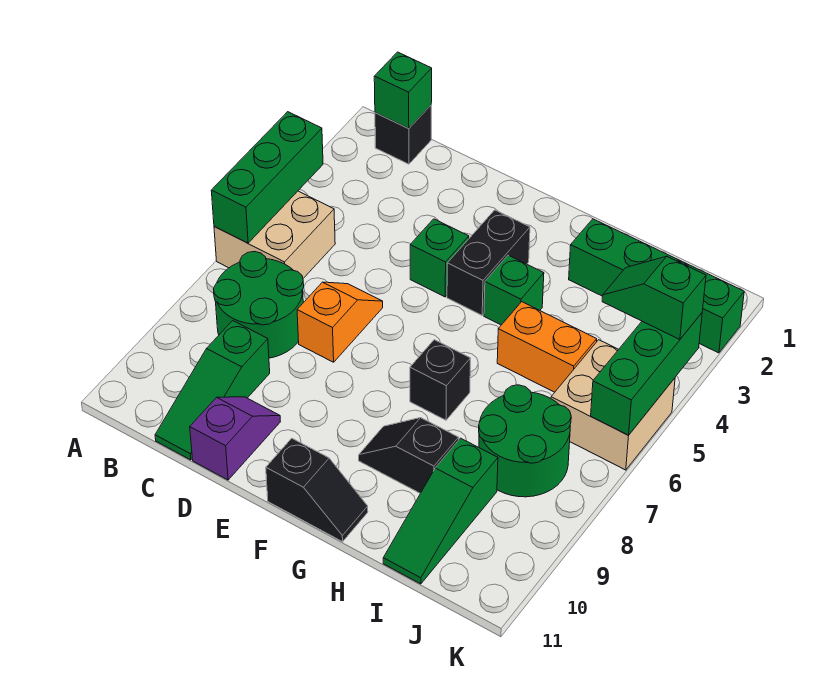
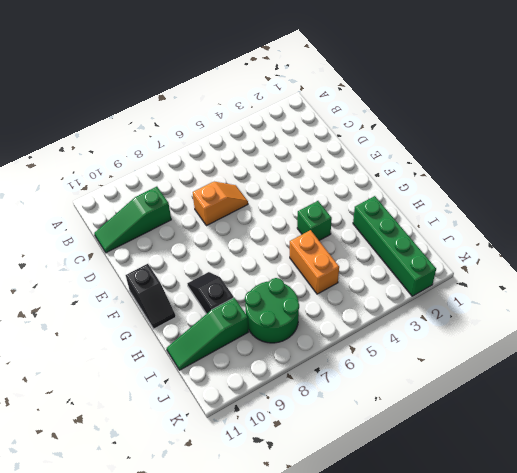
none -> tan 2x2 brick [214,191,335,278]
none -> black 1x1 brick [375,105,431,164]
none -> green 2x2 round brick [214,252,304,358]

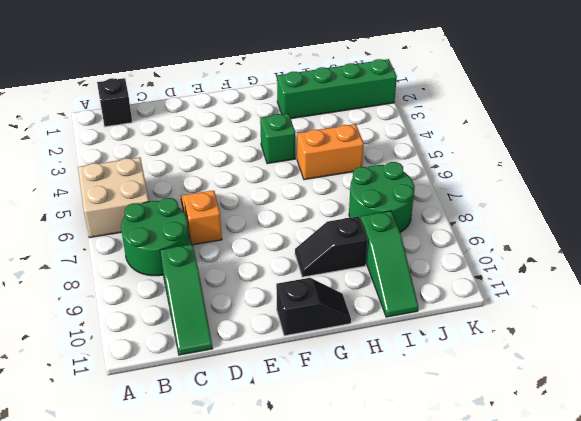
none -> purple 1x2 slope [190,397,280,480]
none -> green 1x1 brick [410,219,469,297]
none -> black 1x2 brick [447,210,530,315]

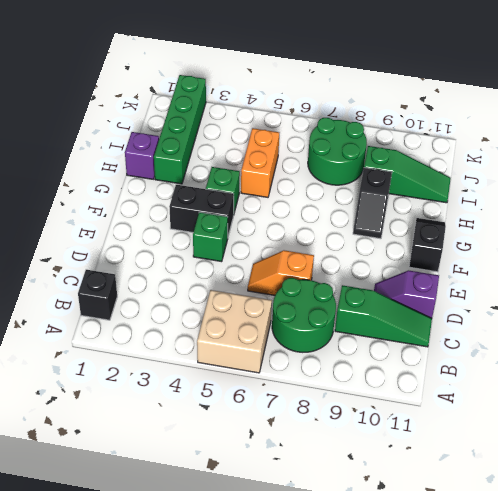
purple 1x1 brick [125,132,159,179] -> none
none -> black 1x1 brick [410,340,470,420]
none -> tan 2x2 brick [551,340,675,470]
none -> green 1x3 brick [211,112,323,243]

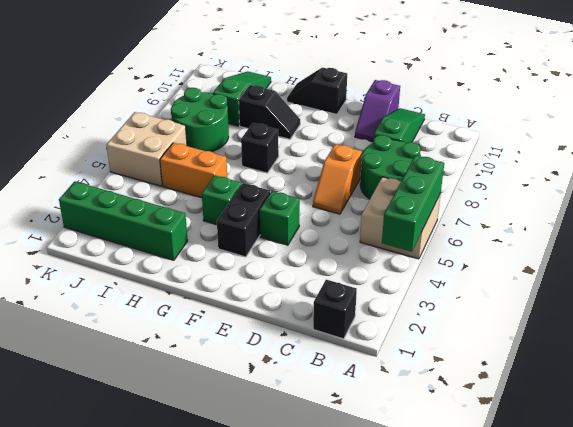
none -> green 1x1 brick [374,52,432,129]
none -> green 1x3 brick [591,313,702,435]
none -> green 1x2 slope [602,256,706,340]

